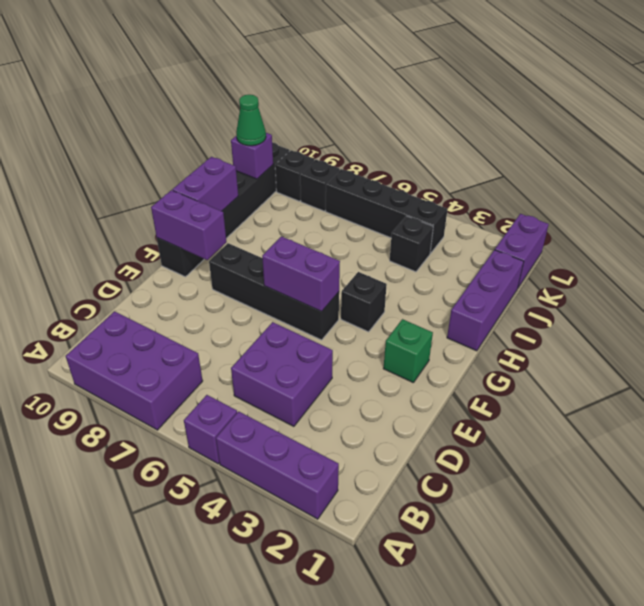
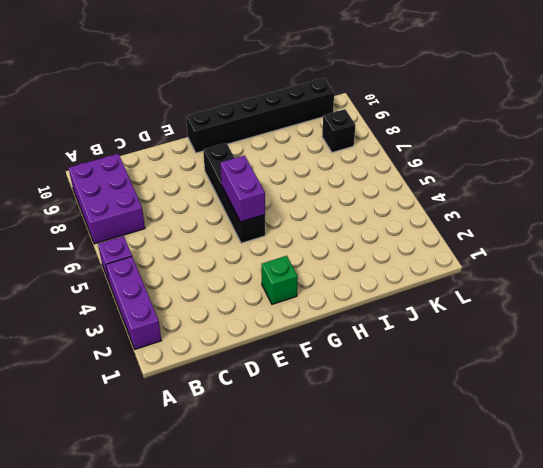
none -> purple 2x2 brick [231,322,333,426]
none -> black 1x1 brick [341,272,387,332]
none -> purple 1x3 brick [447,250,524,351]

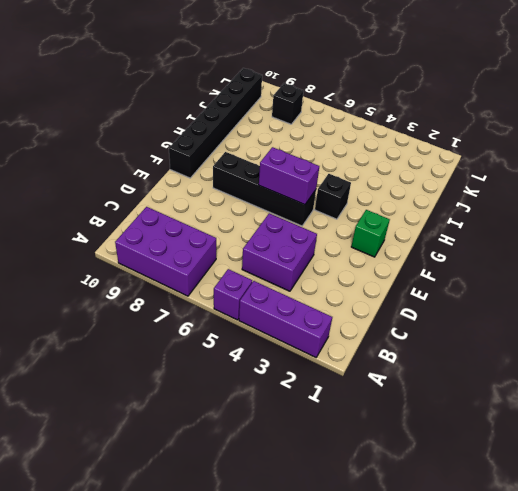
none -> purple 1x3 brick [447,250,524,351]
none -> black 1x1 brick [390,216,433,272]
none -> purple 1x2 brick [495,214,549,287]

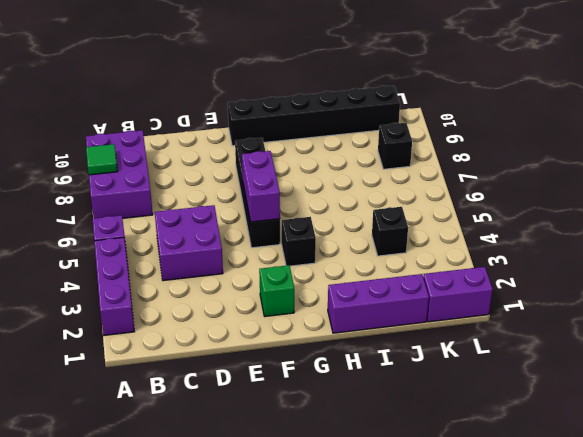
green 1x1 tile [86,144,118,175] -> none
none -> black 1x4 brick [326,169,448,254]
none -> black 1x1 brick [275,150,314,201]
none -> purple 1x2 brick [151,190,227,260]

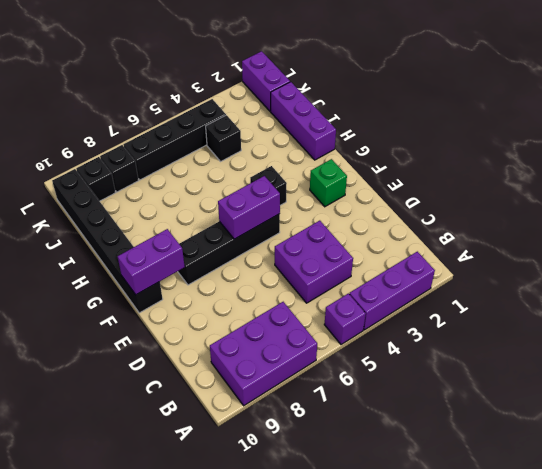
none -> purple 1x2 brick [172,157,238,211]
none -> purple 1x1 brick [231,133,273,179]
none -> green 1x1 cone [236,95,266,146]

